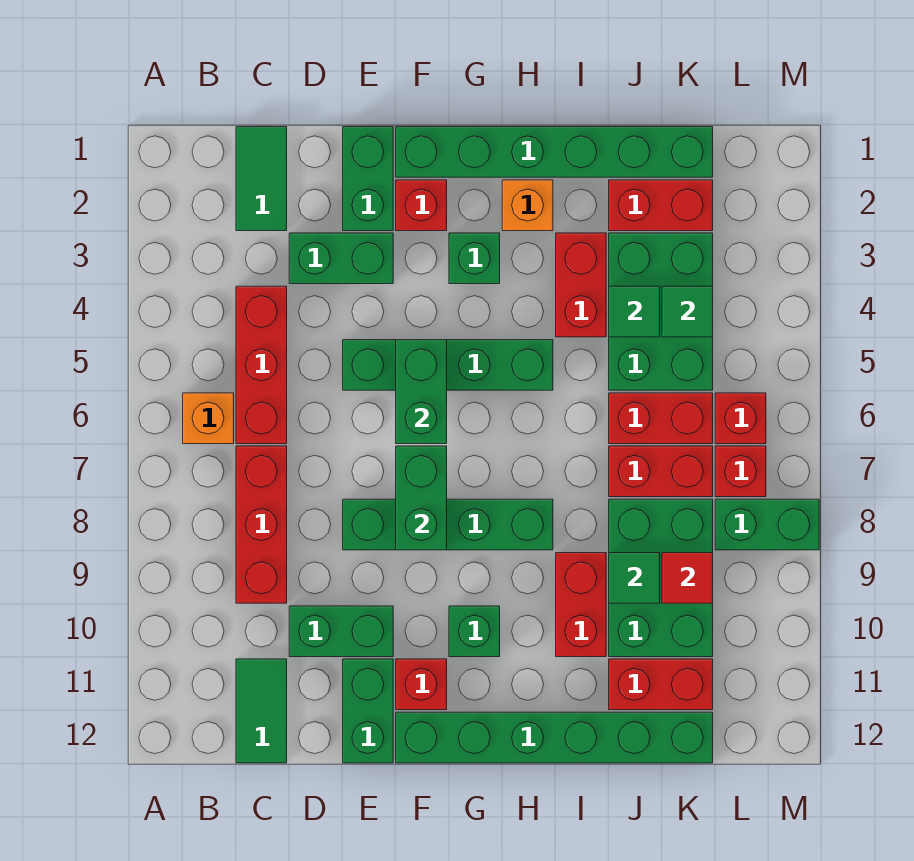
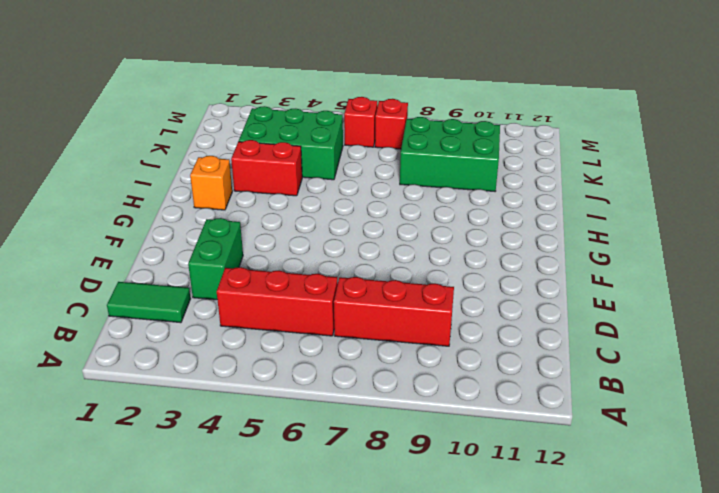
none -> orange 1x1 brick [183,393,234,444]
none -> green 1x2 tile [236,659,287,763]
none -> green 1x2 brick [289,606,393,657]
none -> green 1x2 brick [343,127,393,231]

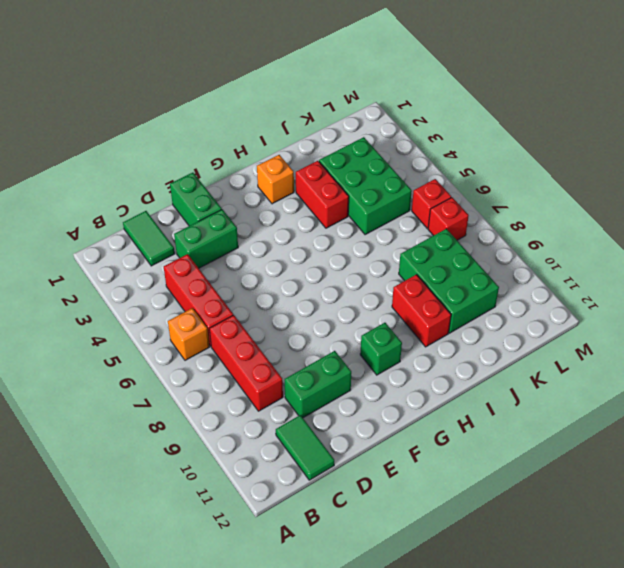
none -> green 1x4 brick [343,340,553,390]
none -> green 1x4 brick [343,499,553,550]
none -> green 1x2 brick [343,659,393,763]
none -> green 1x6 brick [396,127,713,177]

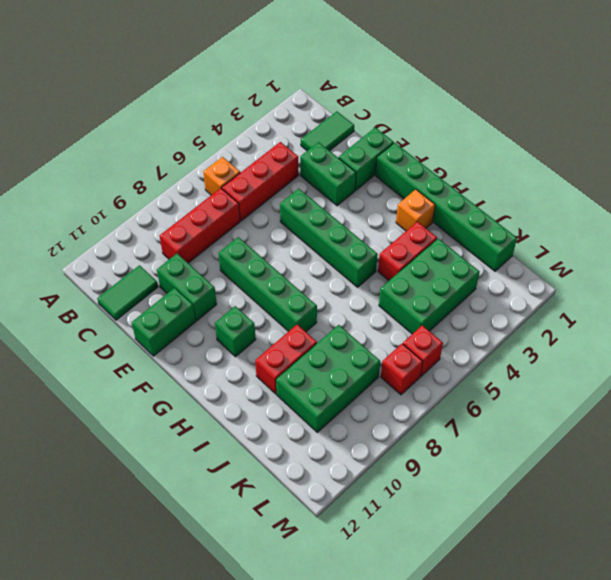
none -> red 1x1 brick [396,180,447,231]
none -> red 1x1 brick [396,659,447,710]
none -> green 1x6 brick [396,712,713,763]
none -> green 1x1 brick [449,233,500,284]

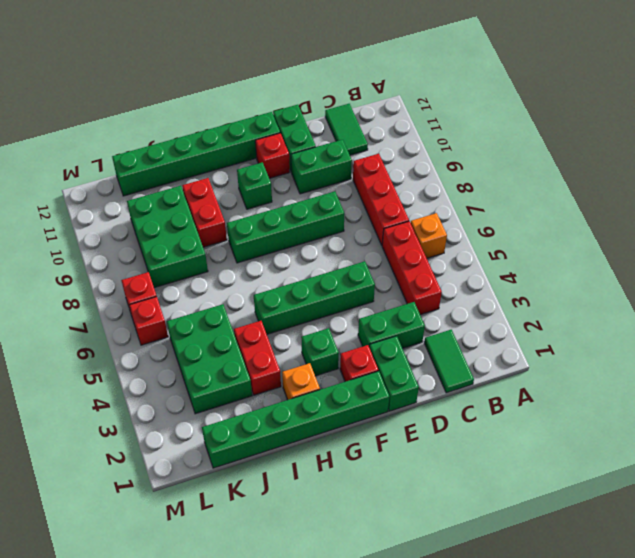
none -> red 1x2 brick [609,180,713,231]
none -> red 1x2 brick [609,393,713,444]
none -> red 1x2 brick [609,446,713,497]
none -> red 1x2 brick [609,659,713,710]

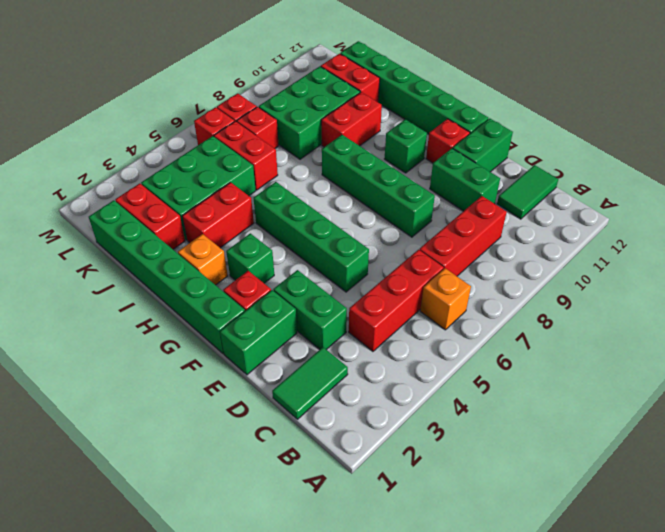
red 1x1 brick [237,107,279,148] -> red 1x2 brick [609,446,713,497]
none -> green 1x2 brick [715,499,819,550]
none -> green 1x2 brick [396,340,447,444]
none -> green 1x2 brick [396,446,447,550]
none -> green 1x1 tile [609,286,660,337]

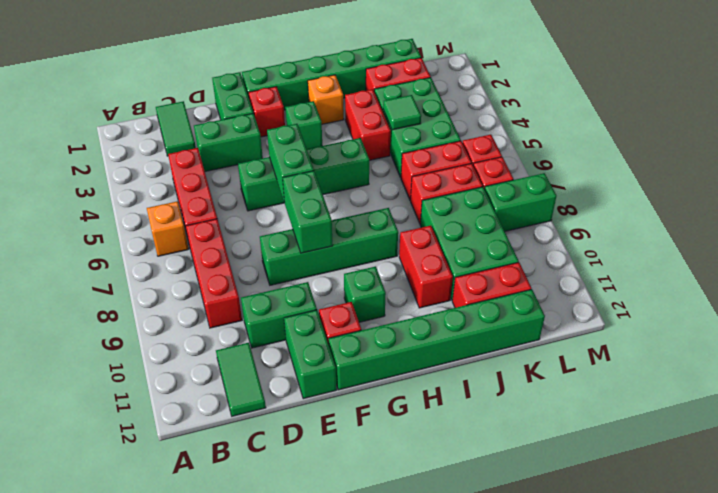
none -> green 1x1 tile [609,553,660,603]
none -> green 1x1 tile [662,286,713,337]
none -> red 1x1 tile [662,553,713,603]

